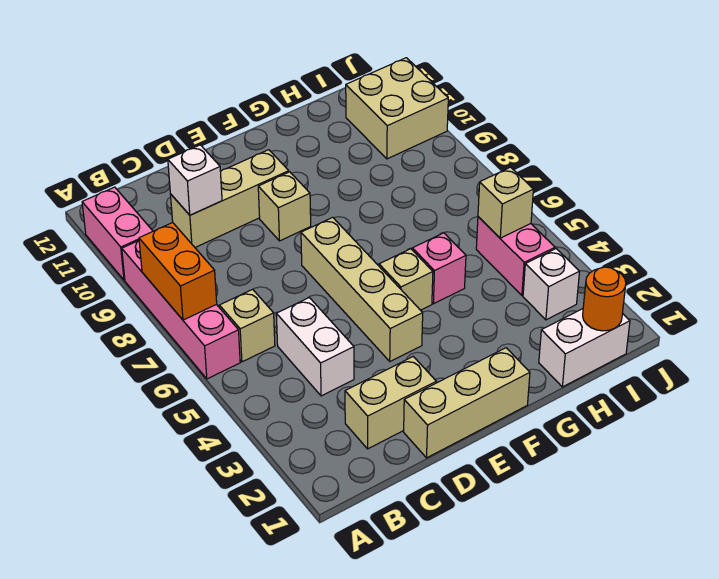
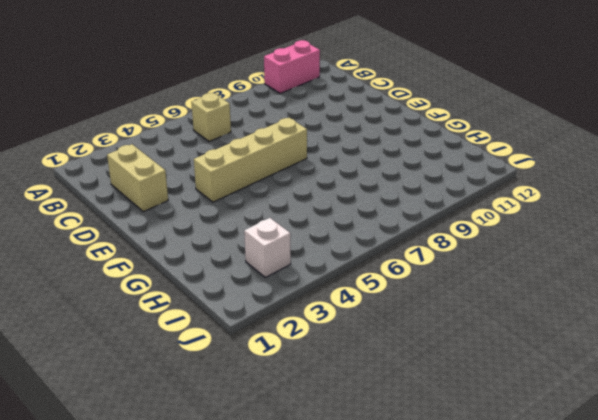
none -> pink 1x4 brick [122,241,240,379]
none -> white 1x2 brick [276,298,354,396]
none -> tan 1x3 brick [170,150,289,247]

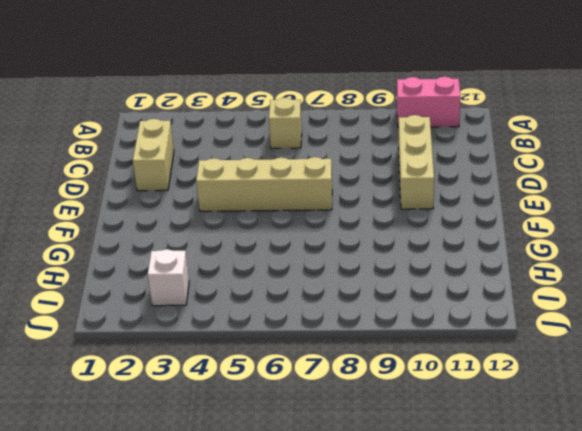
none -> pink 1x4 brick [122,241,240,379]
none -> white 1x2 brick [276,298,354,396]
none -> tan 1x3 brick [404,348,530,458]

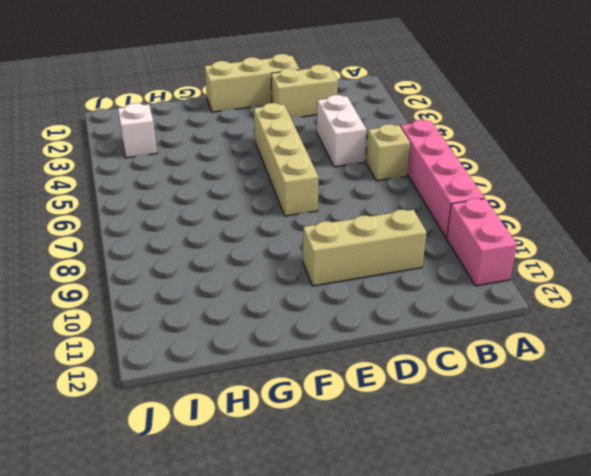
none -> tan 1x1 brick [258,172,311,241]
none -> tan 1x1 brick [379,249,433,310]
none -> pink 1x1 brick [412,233,466,304]

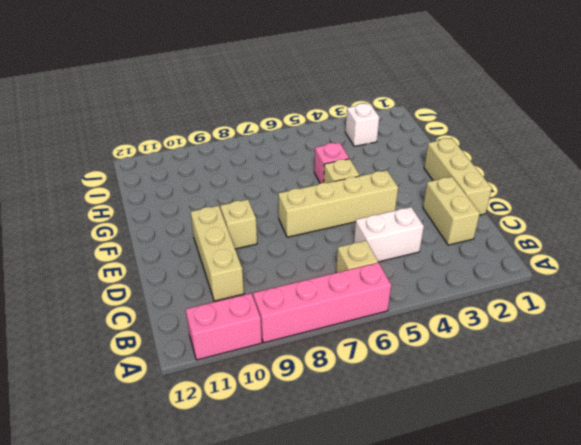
none -> white 1x2 brick [539,309,630,387]
none -> pink 1x2 brick [476,217,555,295]
none -> tan 2x2 brick [346,58,448,159]

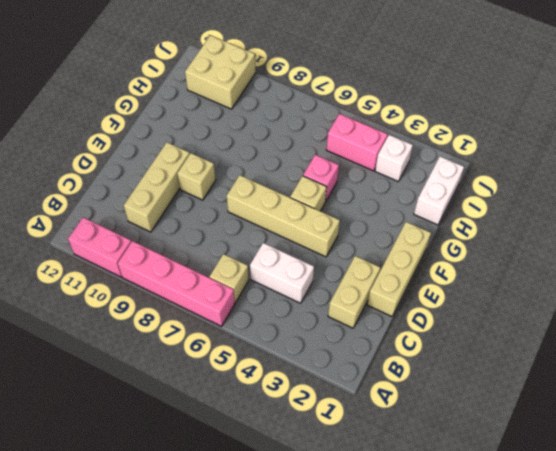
none -> orange 1x2 brick [139,223,217,320]
none -> white 1x1 brick [168,145,222,215]
none -> orange 1x1 round brick [583,267,626,331]

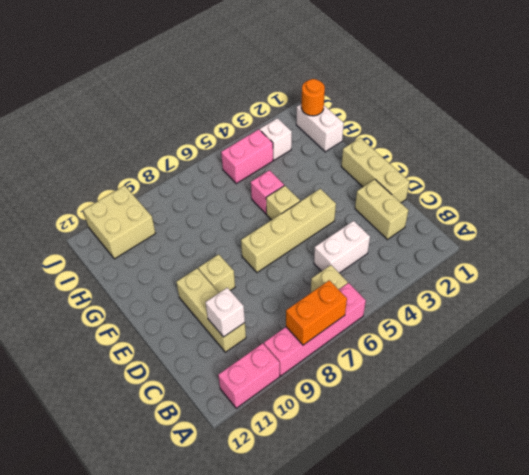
none -> tan 1x1 brick [478,167,533,238]

